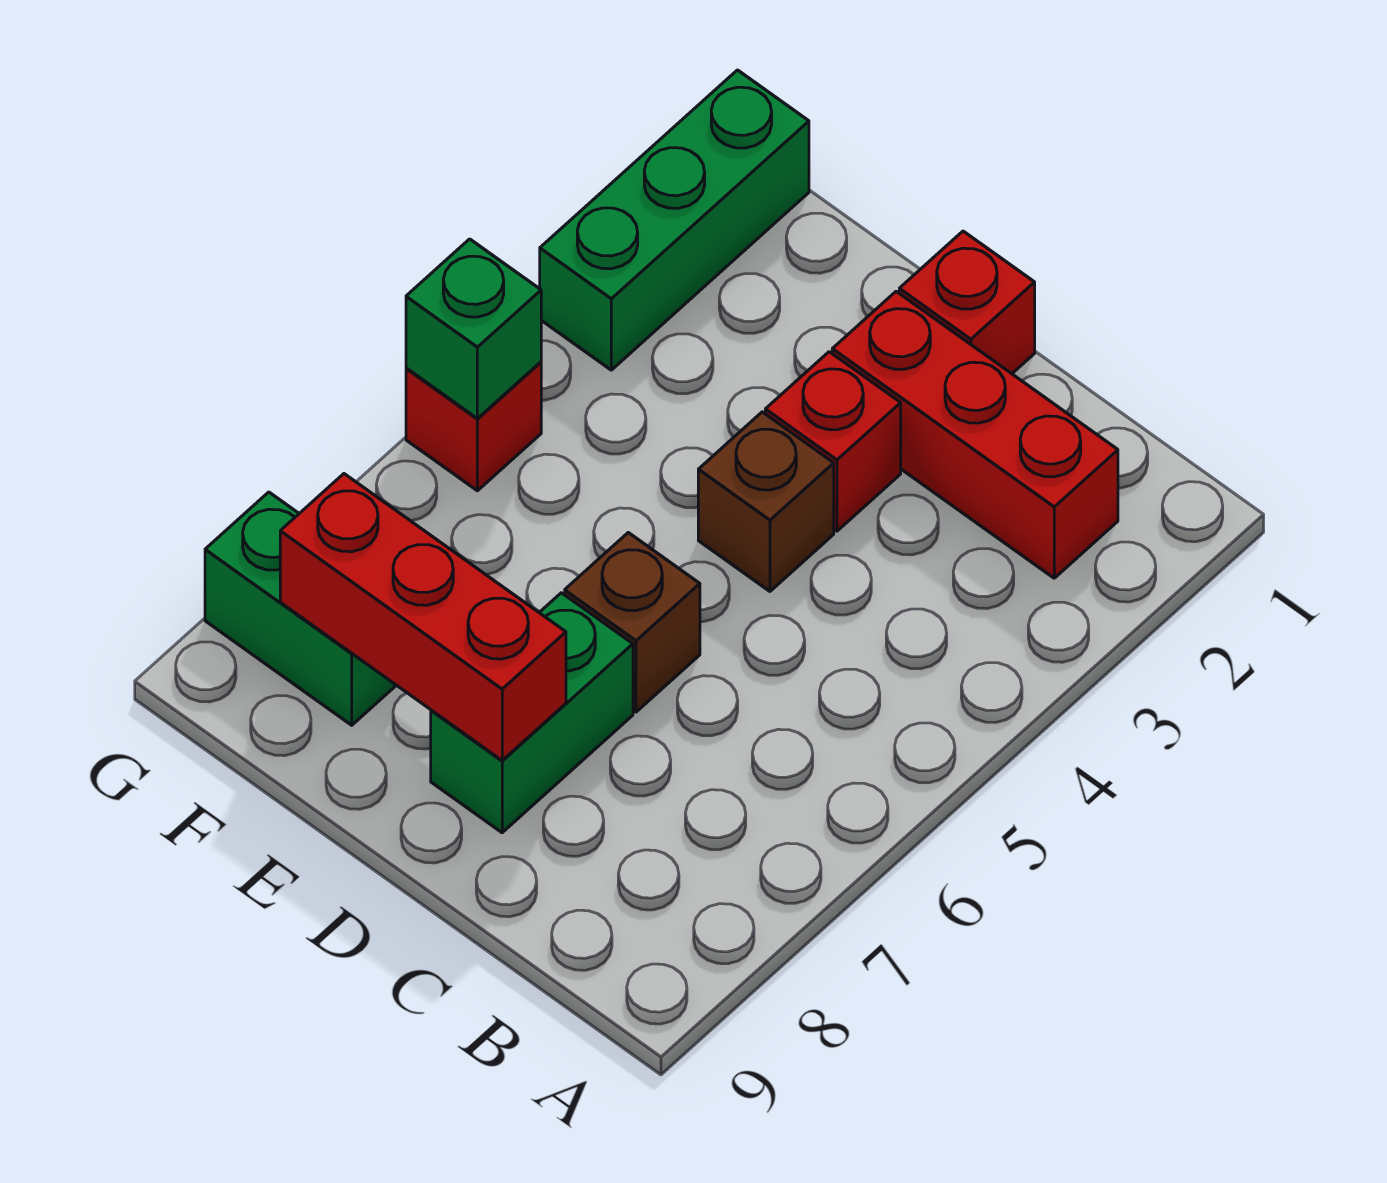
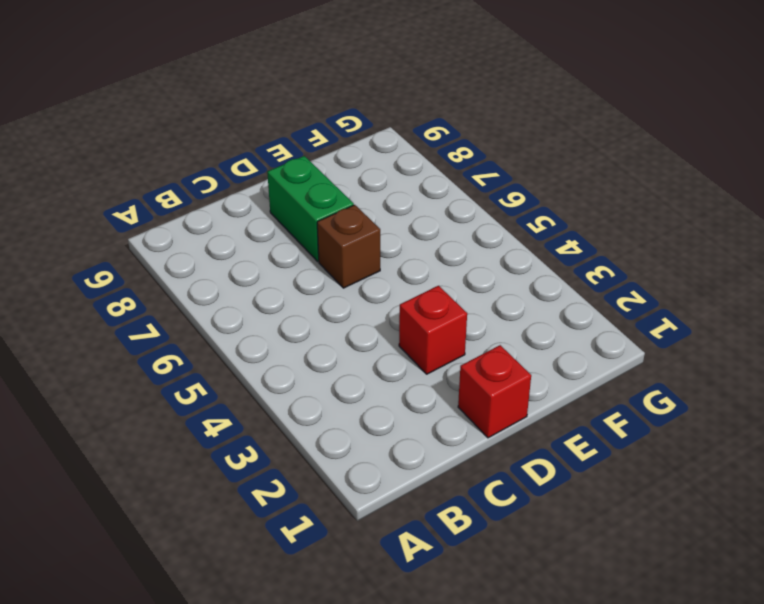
none -> red 1x3 brick [832,291,1118,578]
none -> brown 1x1 brick [698,412,834,591]

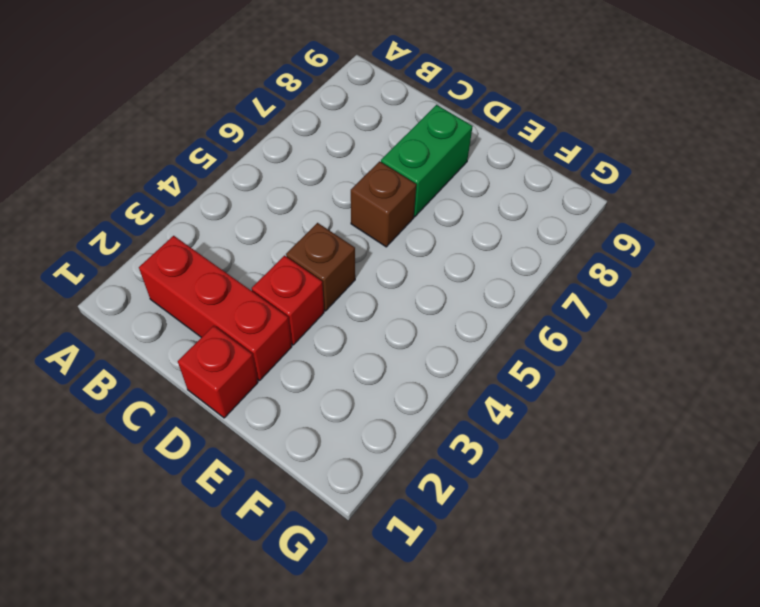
none -> green 1x2 brick [205,492,396,725]
none -> green 1x3 brick [540,70,809,370]

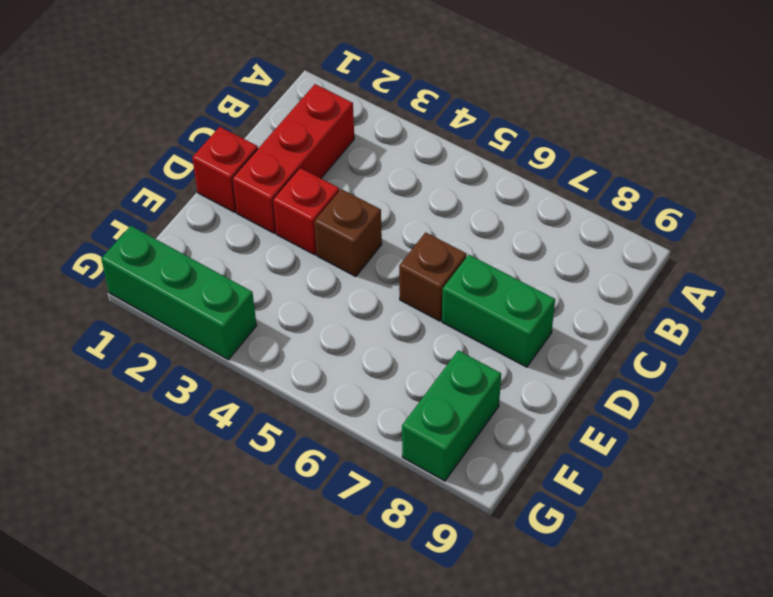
none -> red 1x1 brick [406,362,541,491]
none -> red 1x3 brick [280,474,566,760]

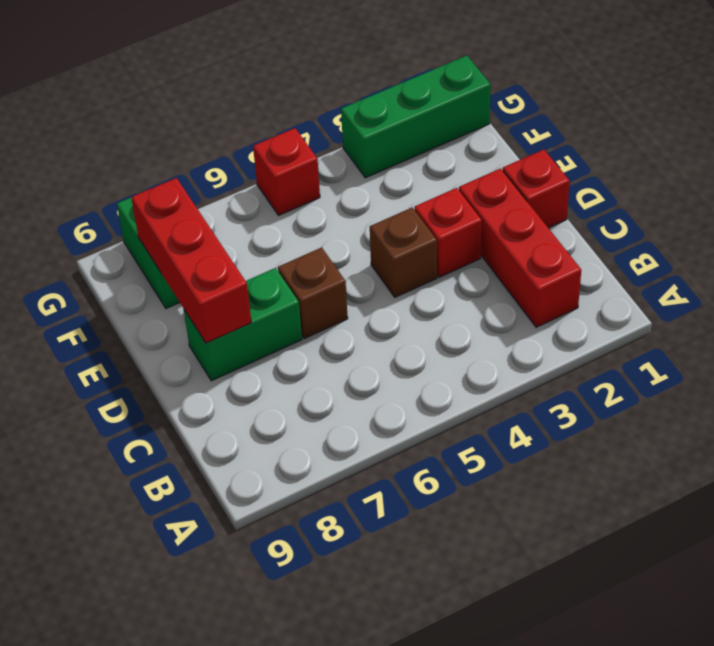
none -> green 1x1 brick [406,239,541,418]

